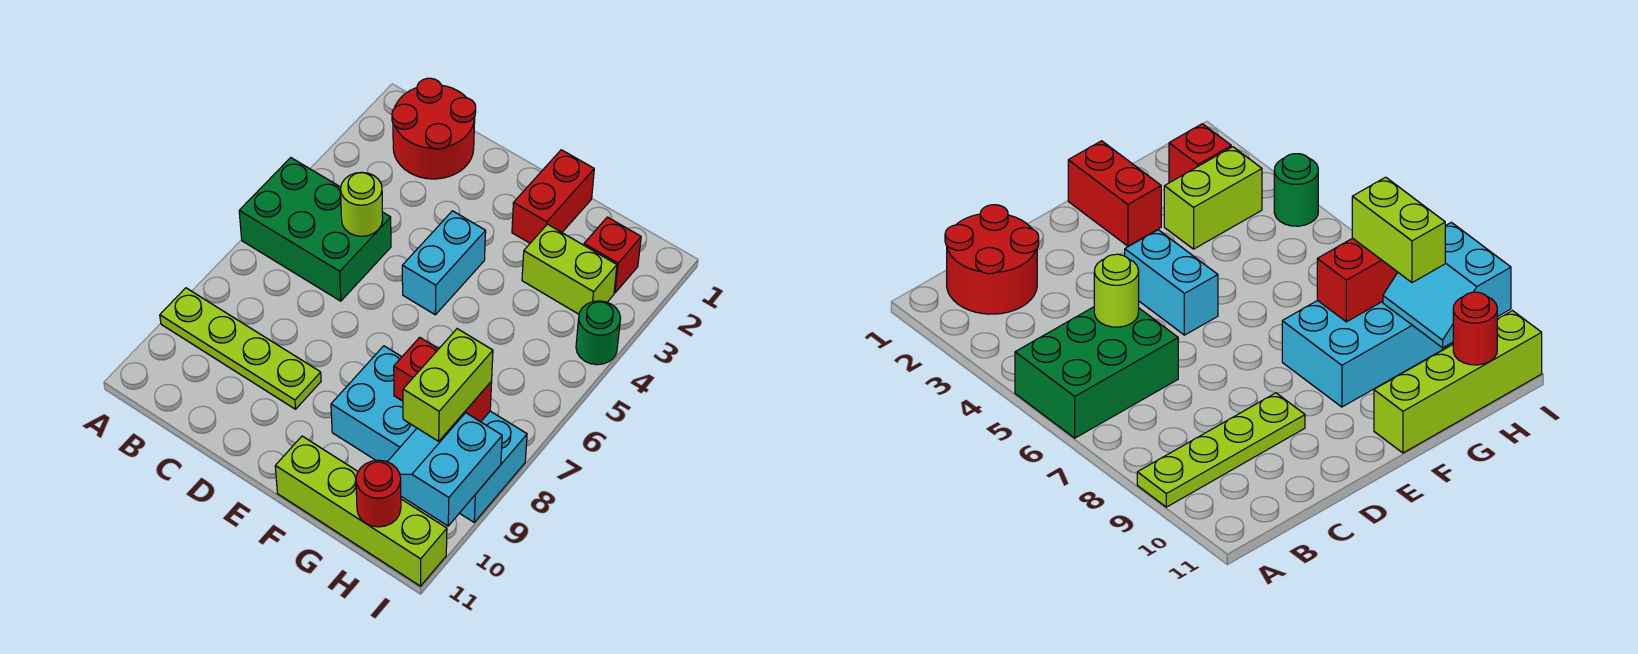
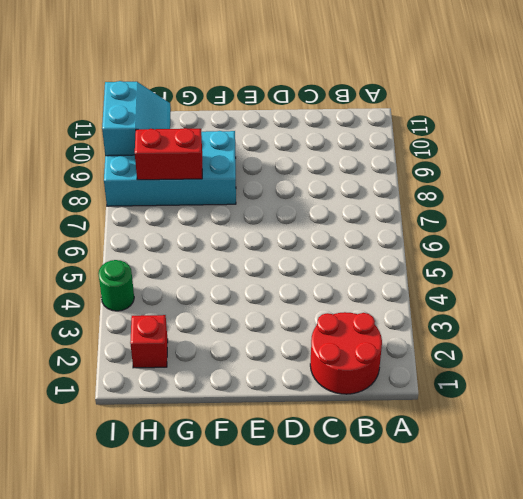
none -> green 2x3 brick [239,158,391,301]
none -> lime 1x4 plate [160,288,321,409]
none -> cyan 1x2 brick [402,211,486,315]

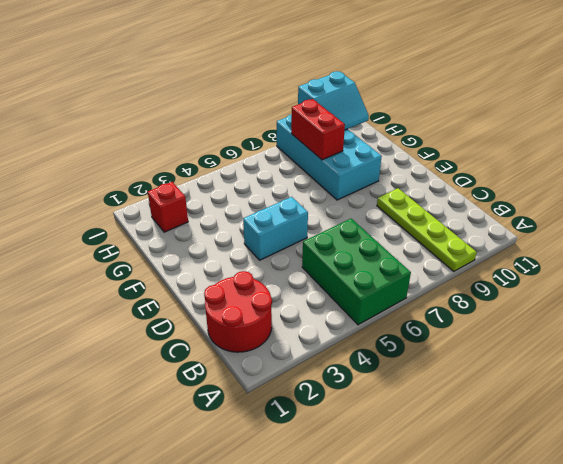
none -> red 1x2 brick [512,150,594,243]
none -> lime 1x4 brick [275,436,447,586]
none -> lime 1x2 brick [522,224,617,314]

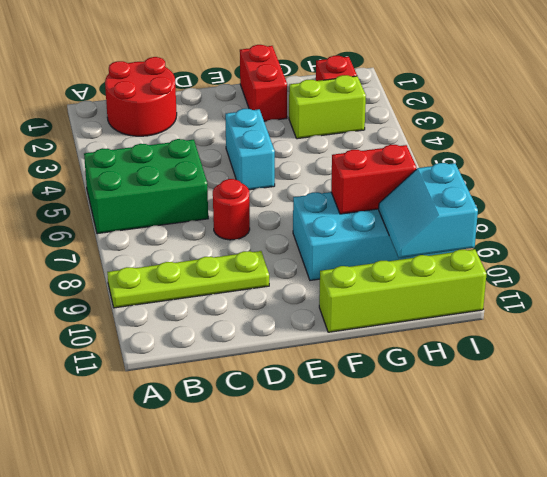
red 1x1 round brick [213,179,250,240] -> red 1x1 round brick moved to [356,460,401,527]
none -> green 1x1 round brick [576,301,621,365]
none -> lime 1x1 round brick [341,172,383,236]
none -> lime 1x2 brick [403,329,493,441]

